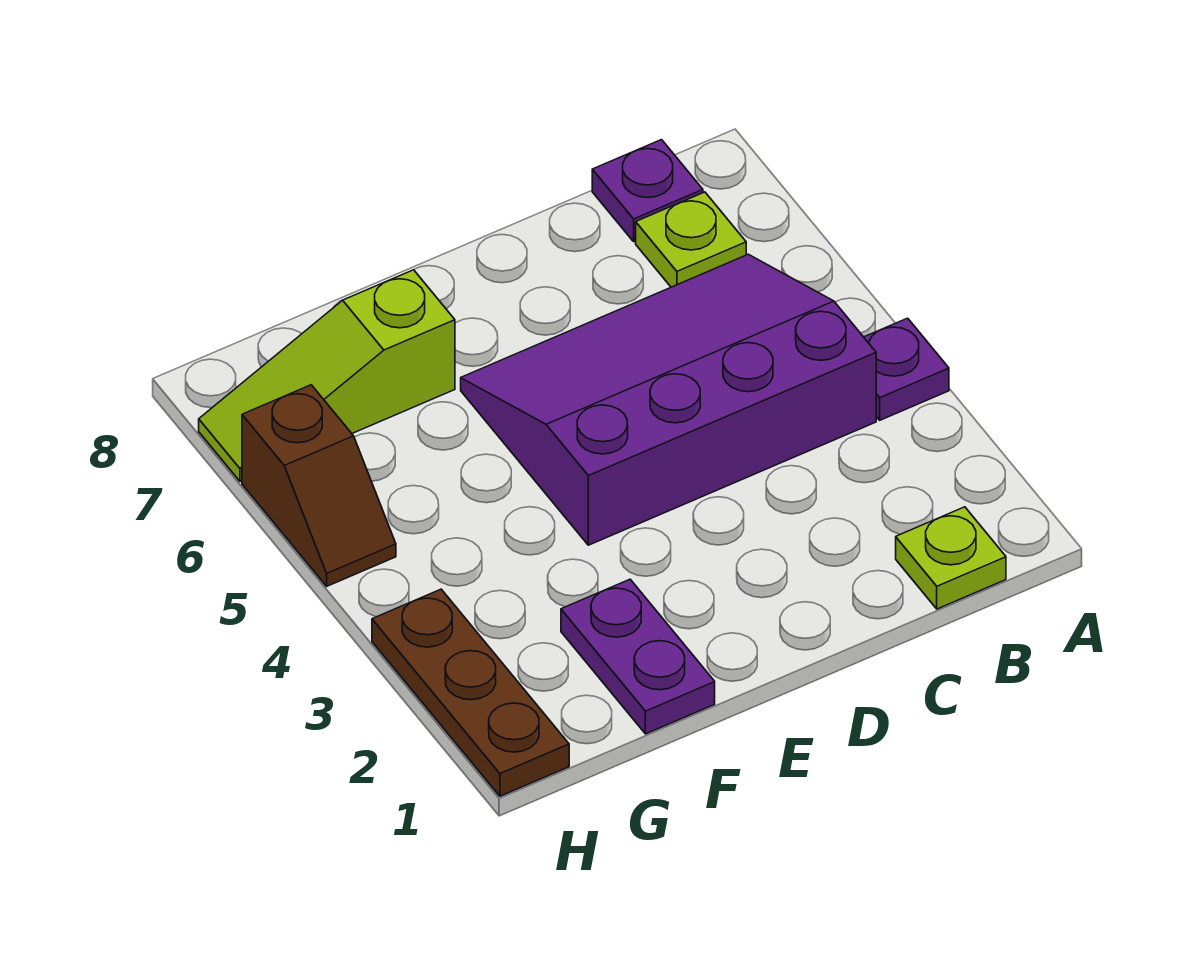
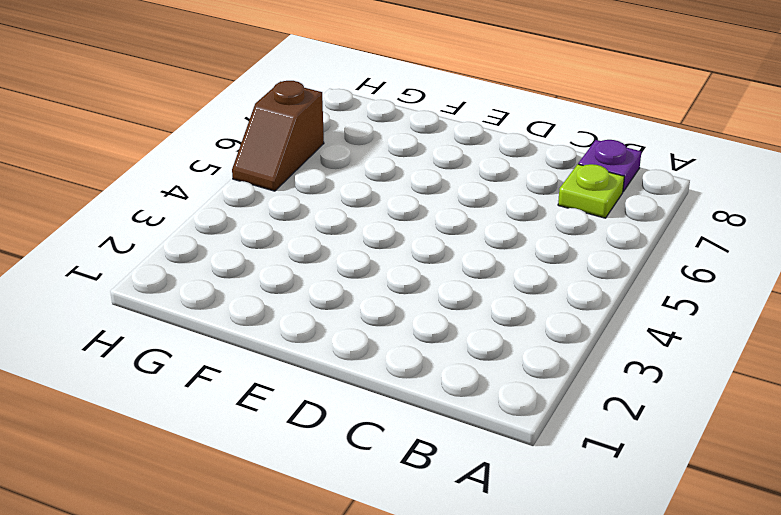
none -> purple 1x1 plate [864,318,949,420]
none -> lime 1x1 plate [896,507,1006,609]

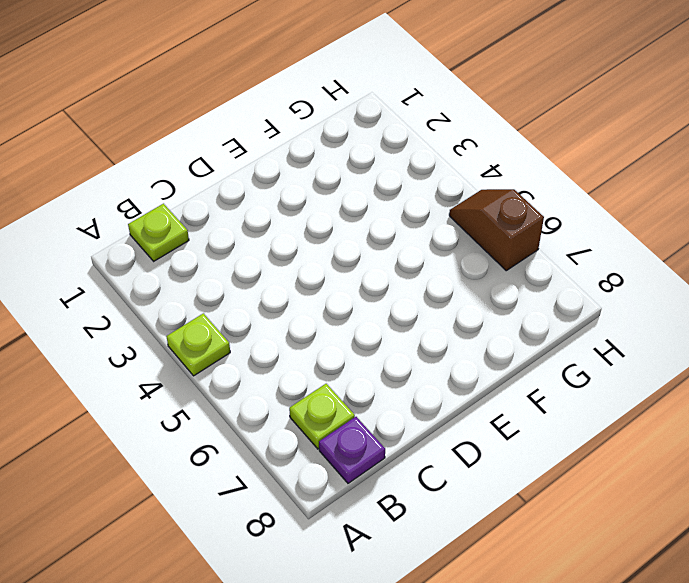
lime 1x1 plate [166,313,230,376] -> purple 1x1 plate [864,318,949,420]
none -> purple 3x4 slope [461,254,876,545]
none -> purple 1x2 plate [561,579,715,734]

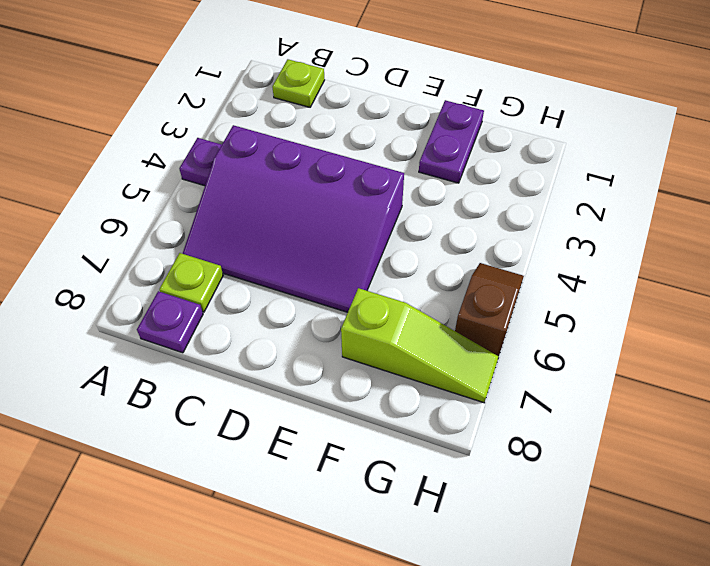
none -> brown 1x3 plate [372,589,569,796]

